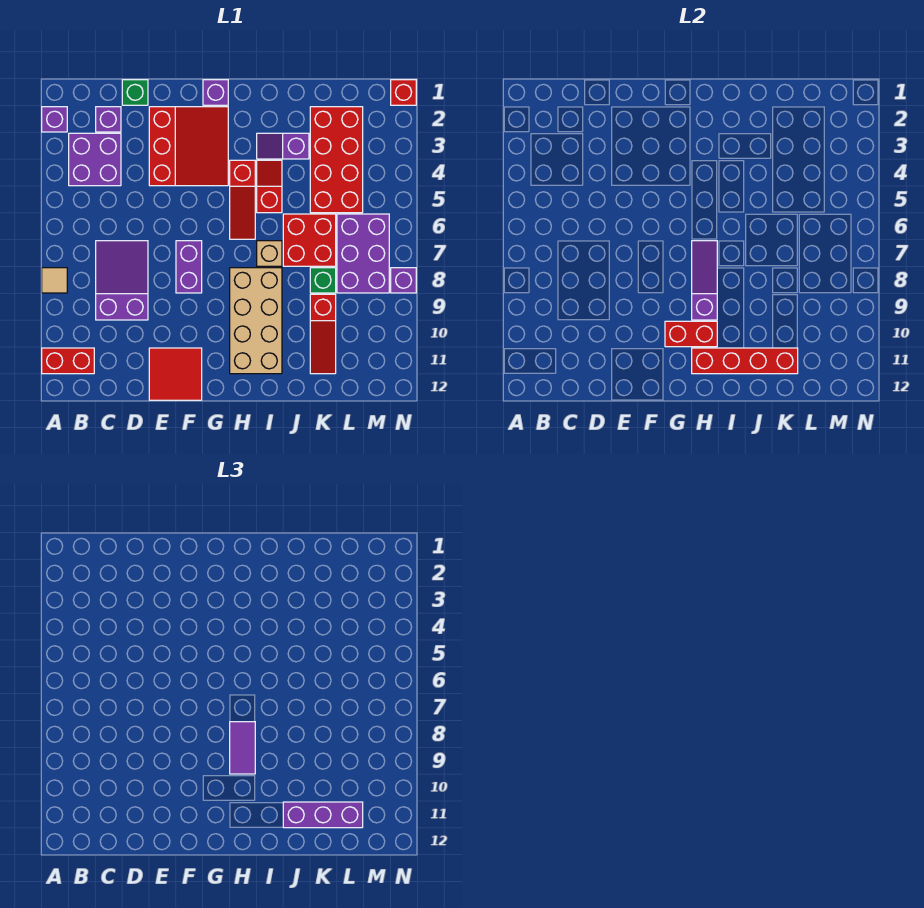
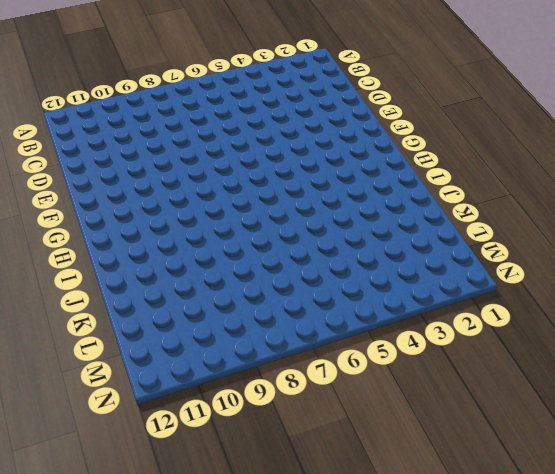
none -> purple 1x1 brick [42,107,67,132]
none -> tan 1x1 tile [42,268,67,293]
none -> red 1x2 brick [42,348,94,374]

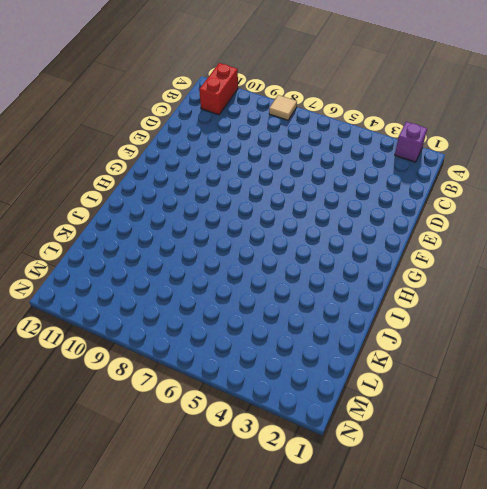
none -> purple 2x2 brick [69,133,121,186]
none -> purple 1x1 brick [96,107,121,132]
none -> purple 2x3 slope [96,241,148,320]

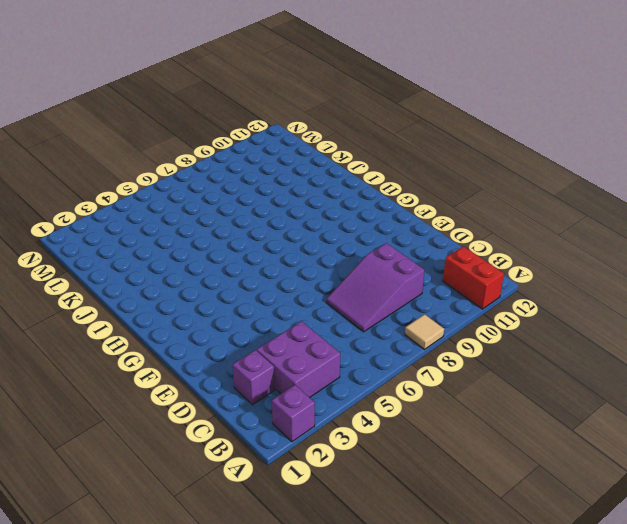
none -> green 1x1 brick [122,80,148,105]
none -> red 3x3 slope [149,107,228,186]
none -> red 2x2 tile [149,348,202,400]

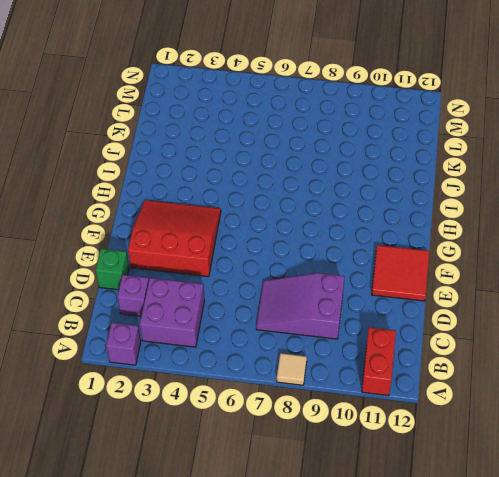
none -> purple 1x2 brick [176,241,202,293]
none -> purple 1x1 brick [203,80,228,105]
none -> red 1x3 slope [230,160,255,239]

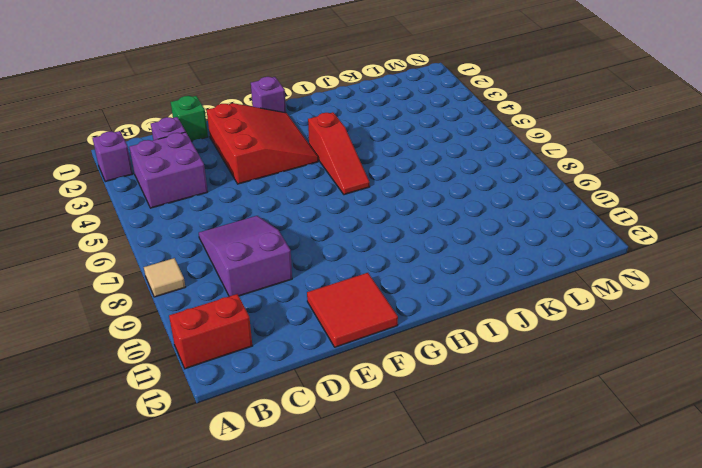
none -> purple 1x2 brick [176,241,202,293]
none -> tan 2x4 brick [230,268,282,374]
none -> purple 1x2 slope [257,133,309,159]

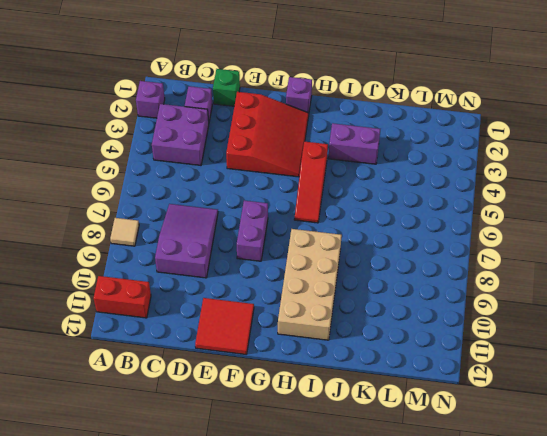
purple 1x2 brick [328,123,380,164] -> purple 1x2 slope [257,133,309,159]
none -> red 1x2 slope [257,160,282,213]
none -> tan 1x1 brick [257,241,282,266]
none -> red 2x2 brick [283,214,336,266]

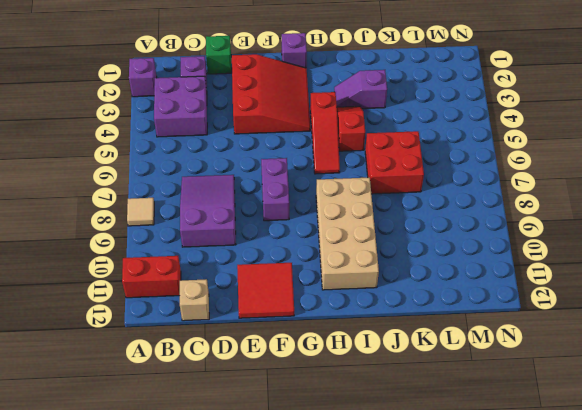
tan 1x1 brick [180,279,209,321] -> tan 1x1 brick moved to [257,241,282,266]
none -> red 2x4 brick [310,107,363,213]
none -> green 1x1 brick [310,268,336,293]
none -> red 1x3 slope [310,294,336,374]

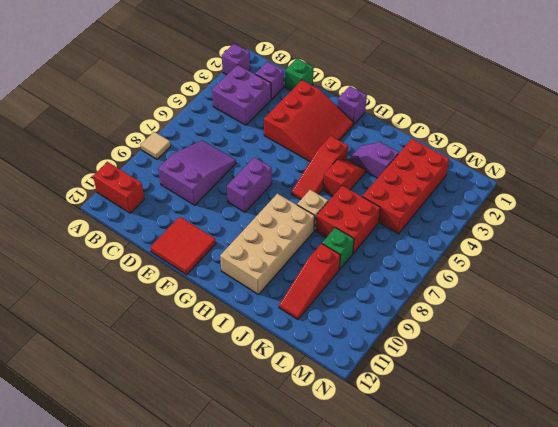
none -> purple 2x3 brick [337,214,389,293]
none -> red 1x1 brick [391,80,416,105]
none -> purple 1x1 brick [391,268,416,293]

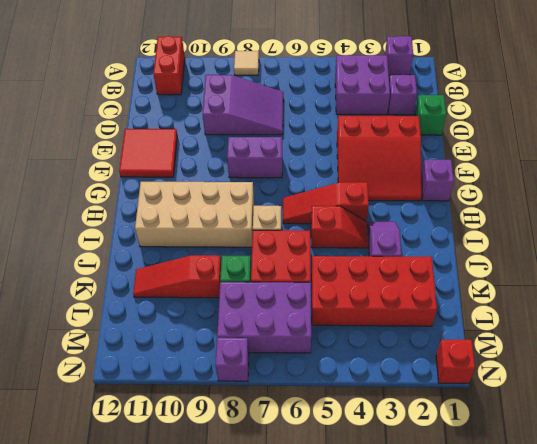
none -> red 1x2 brick [665,321,717,347]
none -> purple 1x3 slope [692,241,717,320]
none -> red 1x4 brick [692,348,798,374]

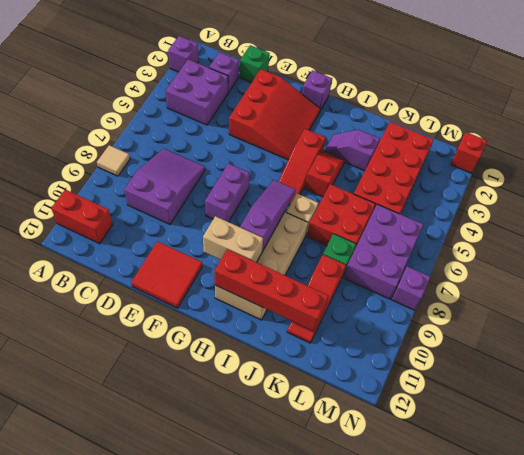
tan 1x2 brick [203,216,263,262] -> red 1x2 brick [665,321,717,347]
none -> purple 1x2 tile [230,722,255,774]
none -> purple 1x3 brick [283,802,363,828]

